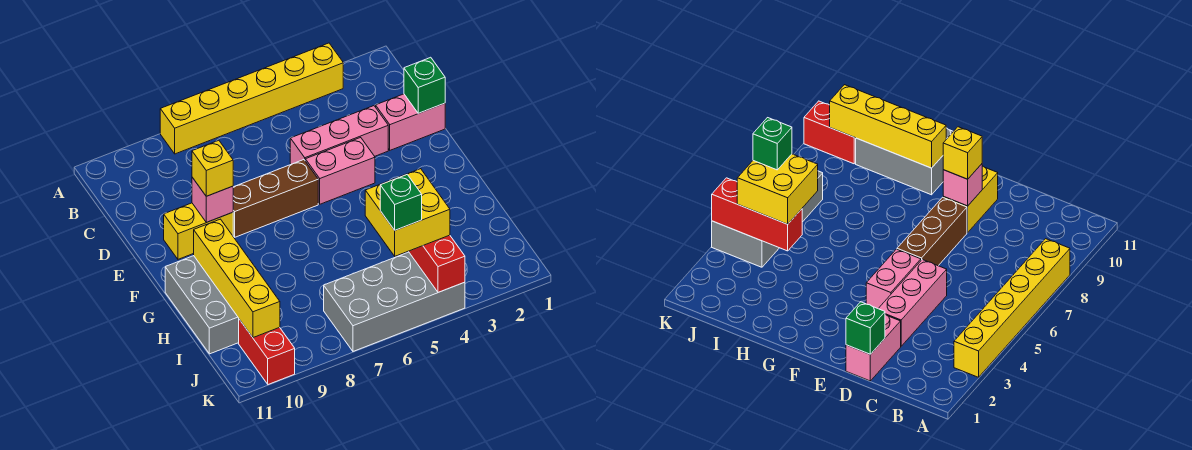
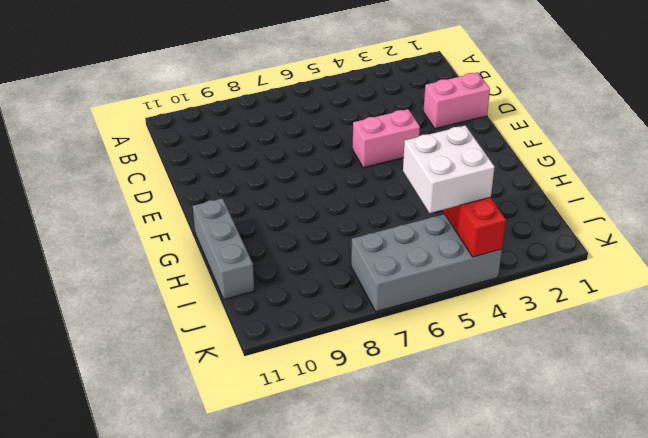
grey 1x3 brick [193,198,254,299] -> grey 2x3 brick [165,256,239,354]
white 2x2 brick [403,126,495,213] -> yellow 2x2 brick [365,169,450,256]
none -> yellow 1x6 brick [160,43,343,154]
none -> pink 1x3 brick [290,106,388,164]
none -> brown 1x3 brick [233,160,318,237]

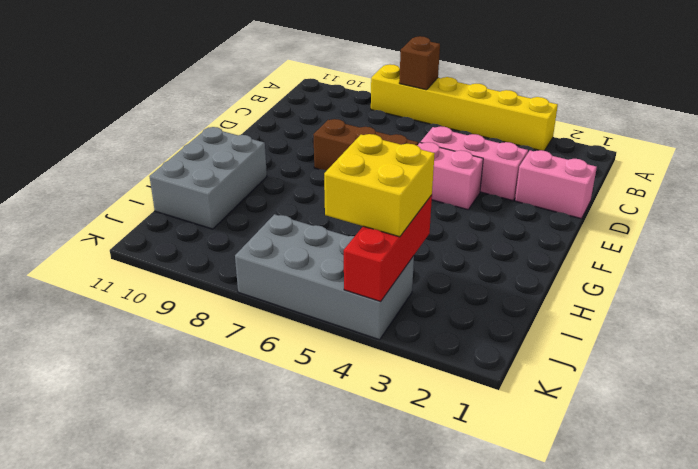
brown 1x1 brick [399,36,440,90] -> none
none -> yellow 1x2 brick [164,203,233,259]
none -> red 1x2 brick [239,319,295,384]
none -> green 1x1 brick [404,57,445,113]

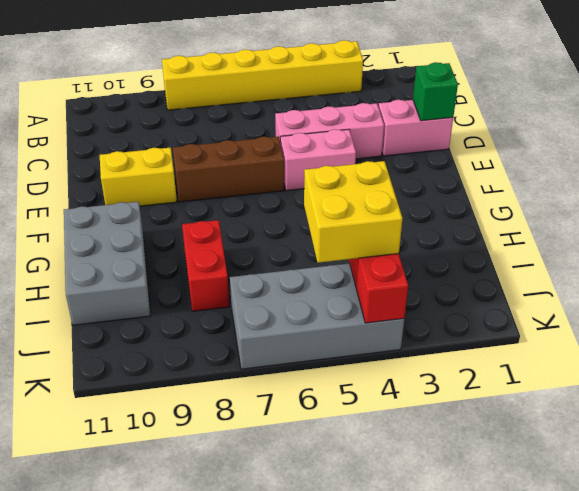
red 1x2 brick [182,220,229,311] -> red 1x2 brick moved to [239,319,295,384]
none -> pink 1x1 brick [192,177,233,222]
none -> yellow 1x4 brick [194,219,280,338]
none -> yellow 1x1 brick [192,140,233,196]

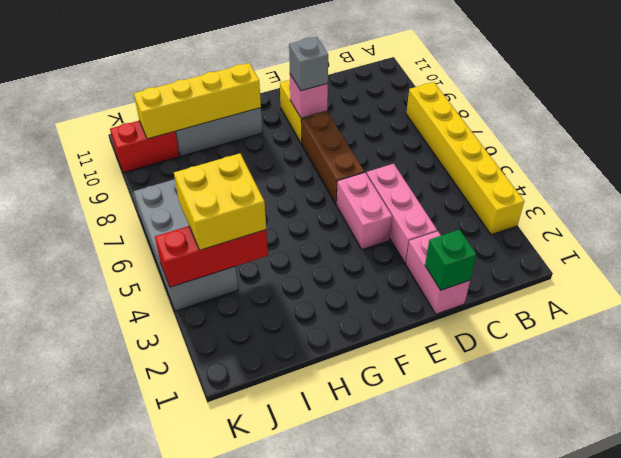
grey 1x1 brick [289,37,328,91] -> yellow 1x1 brick [192,140,233,196]
none -> green 1x1 brick [380,175,422,230]

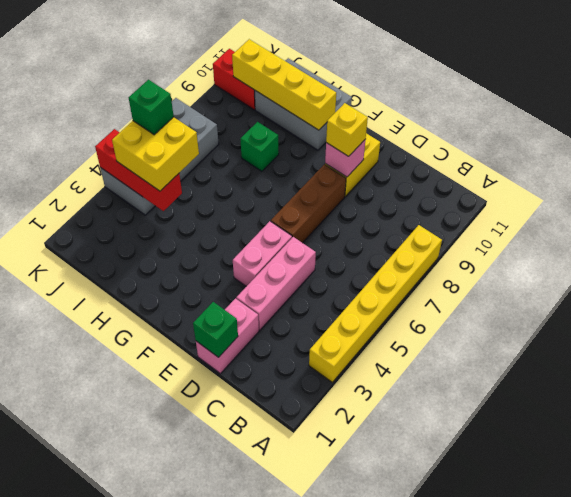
green 1x1 brick [240,122,279,171] -> none

